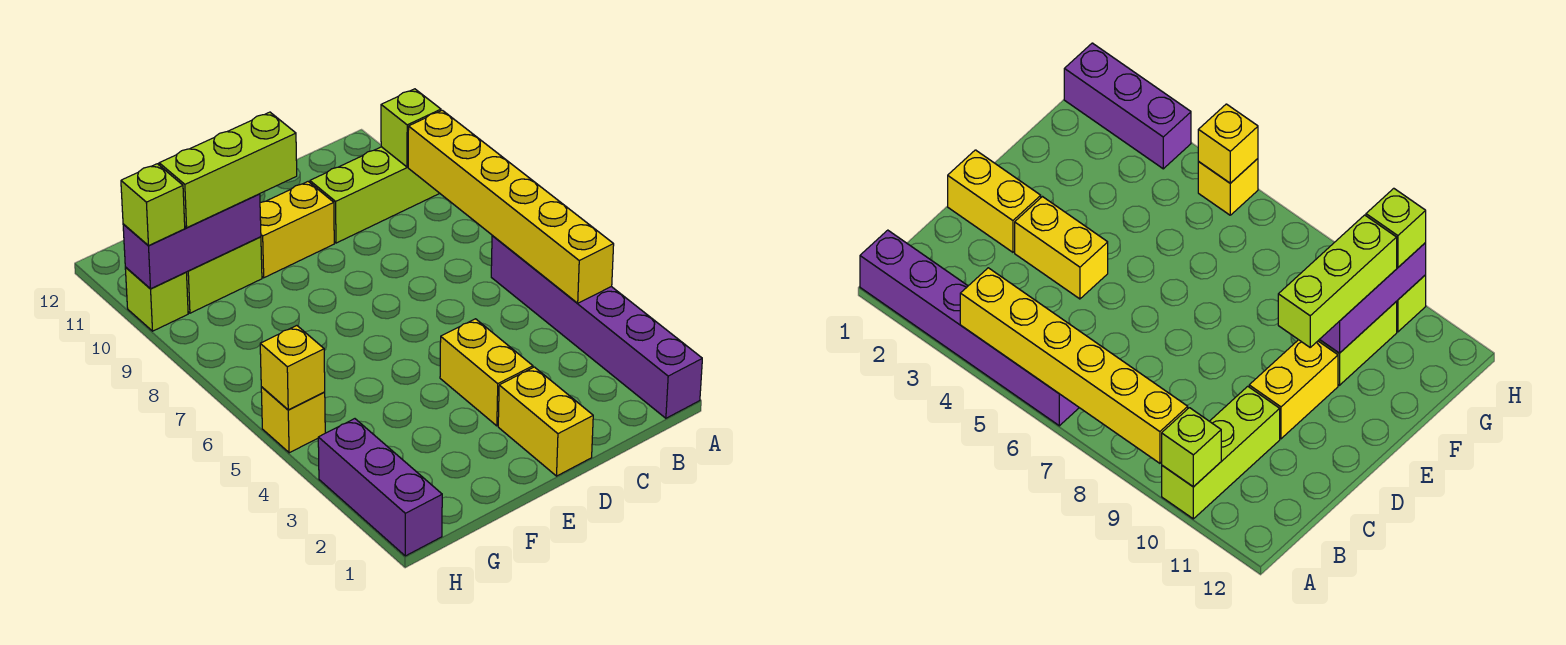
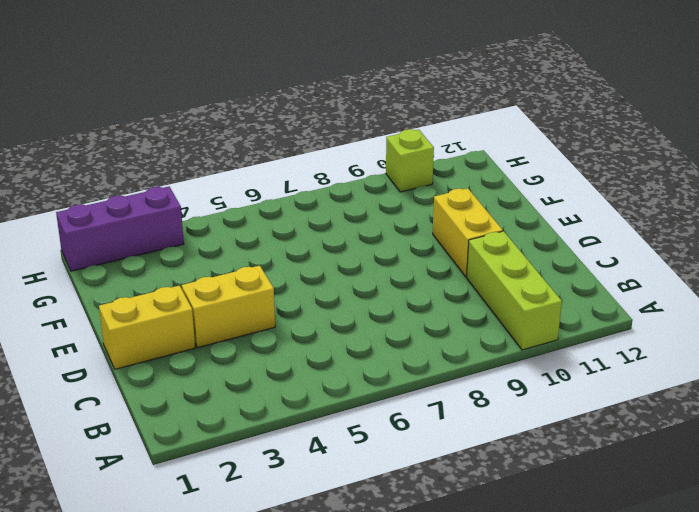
none -> purple 1x6 brick [491,236,702,418]
none -> lime 1x2 brick [187,237,262,313]
none -> yellow 1x1 brick [261,387,325,453]

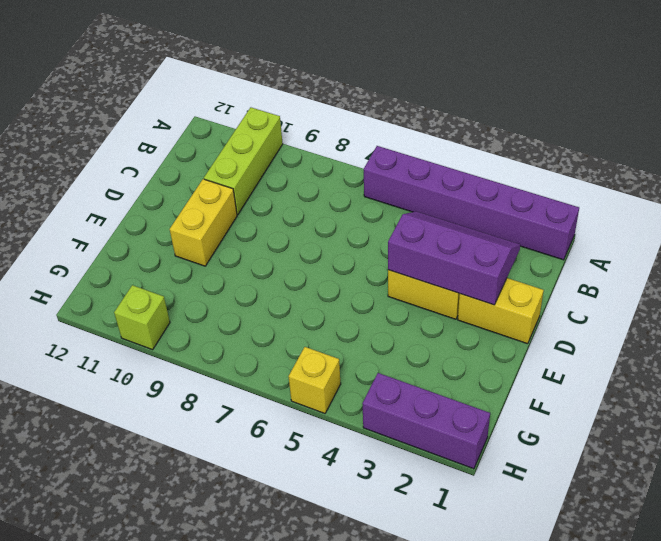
purple 2x3 slope [388,212,520,305] -> none
none -> lime 1x2 brick [187,237,262,313]
none -> yellow 1x6 brick [408,110,614,303]
none -> lime 1x1 brick [381,89,441,167]

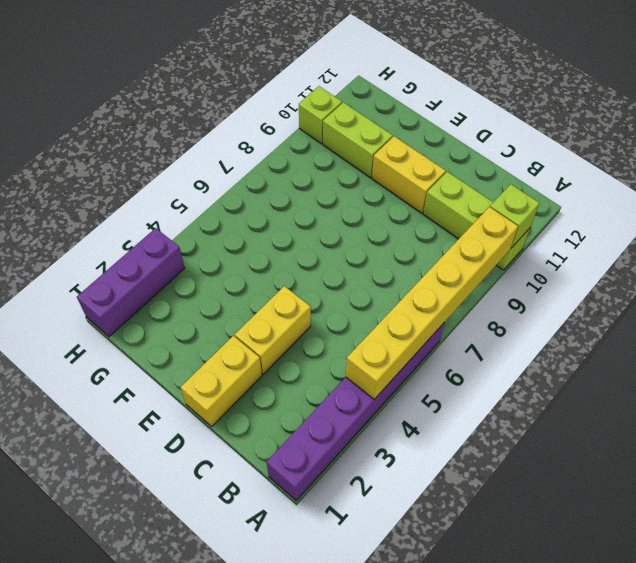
none -> yellow 1x1 brick [261,387,325,453]
none -> purple 1x3 brick [123,194,261,289]
none -> yellow 1x1 brick [260,326,325,410]

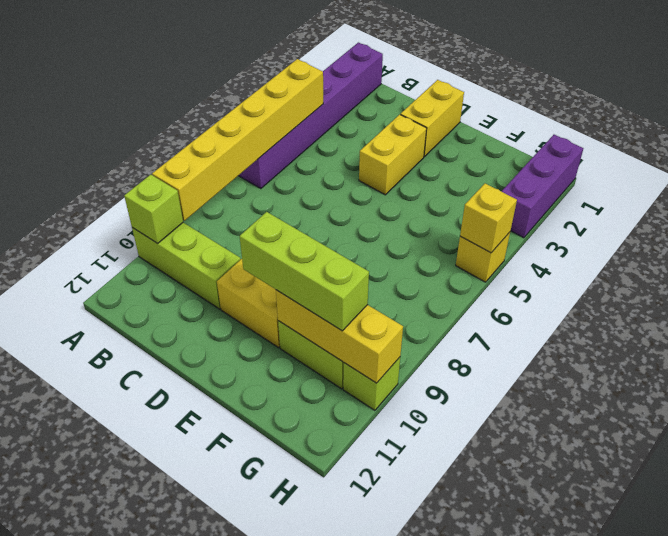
yellow 1x3 brick [276,290,403,383] -> purple 1x3 brick [123,194,261,289]
none -> lime 1x1 brick [121,164,185,246]

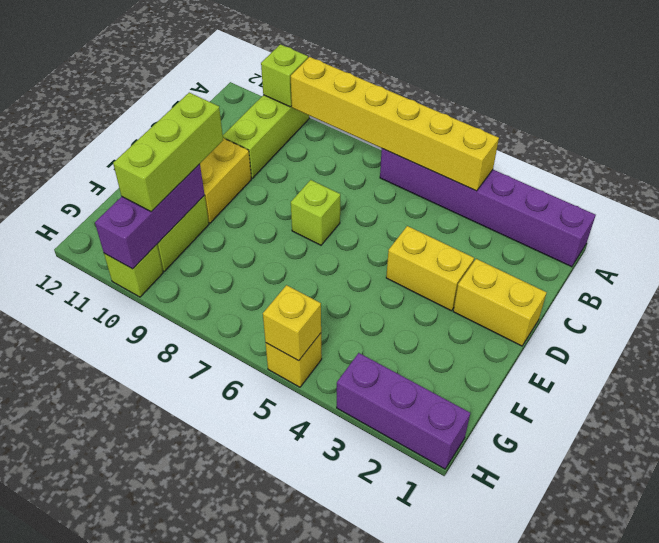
lime 1x1 brick [291,180,340,245] -> lime 1x1 brick moved to [121,164,185,246]

